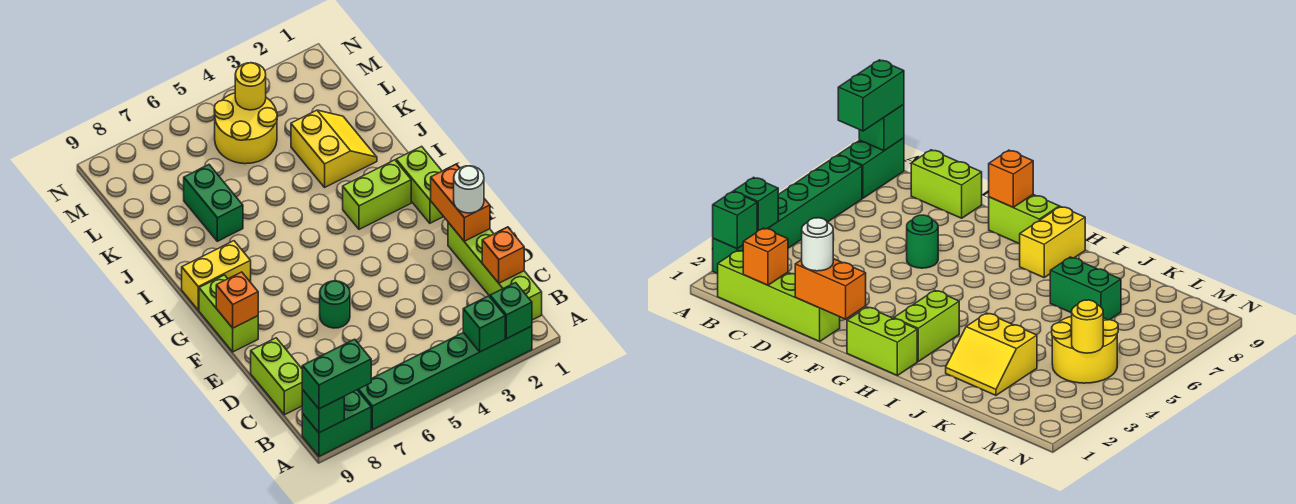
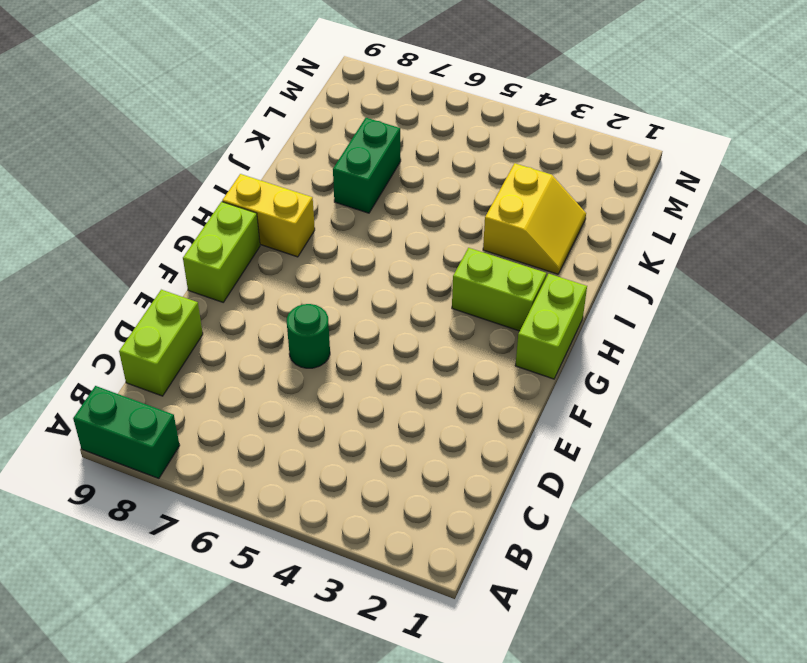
none -> green 1x6 brick [358,326,532,430]
none -> lime 1x4 brick [448,222,542,320]
none -> yellow 2x2 round brick [214,93,277,164]

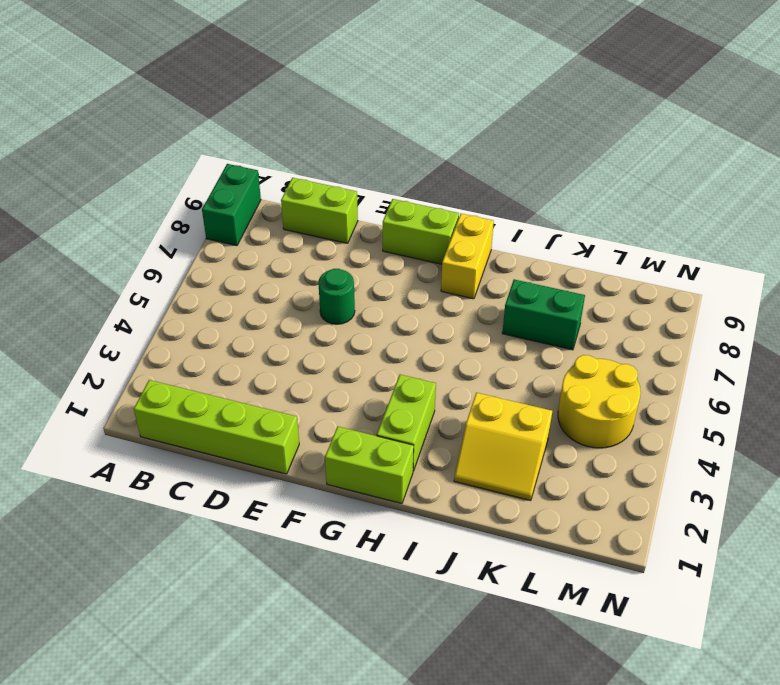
none -> green 1x6 brick [358,326,532,430]
none -> green 1x1 brick [490,283,532,339]
none -> green 1x1 brick [463,296,505,352]

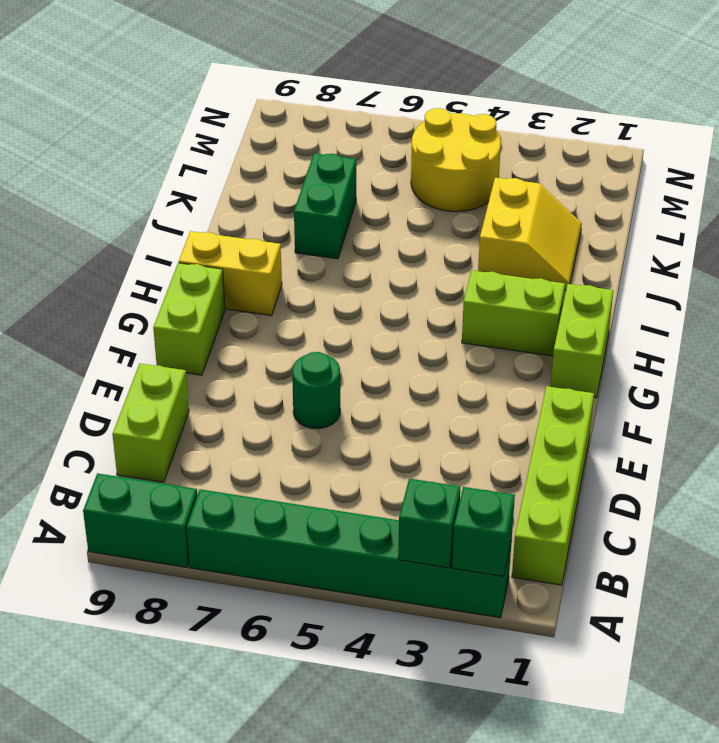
none -> green 1x1 brick [302,390,344,433]
none -> orange 1x1 brick [482,227,524,283]
none -> orange 1x2 brick [431,165,490,241]

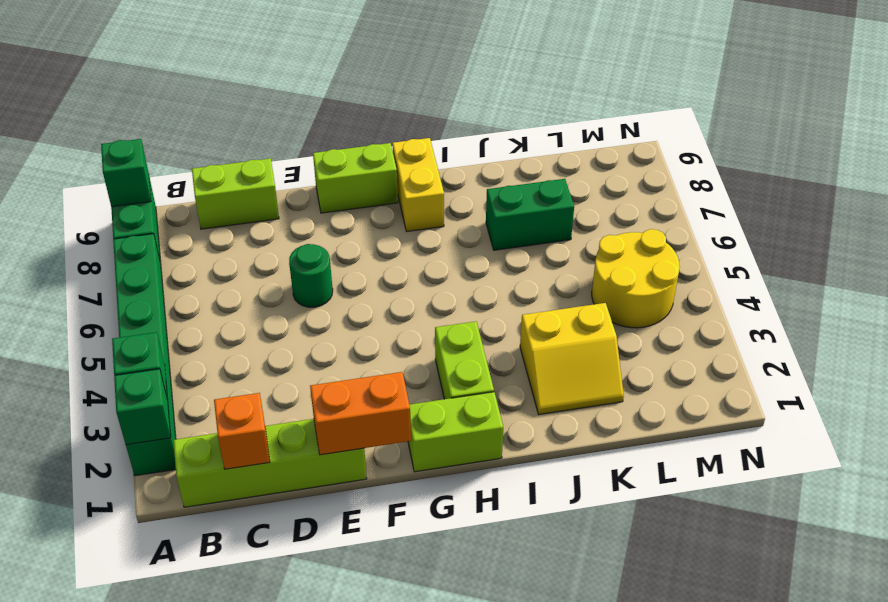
none -> orange 1x1 brick [216,272,258,328]
none -> yellow 1x1 round brick [235,63,266,110]
none -> green 1x2 brick [302,339,371,409]

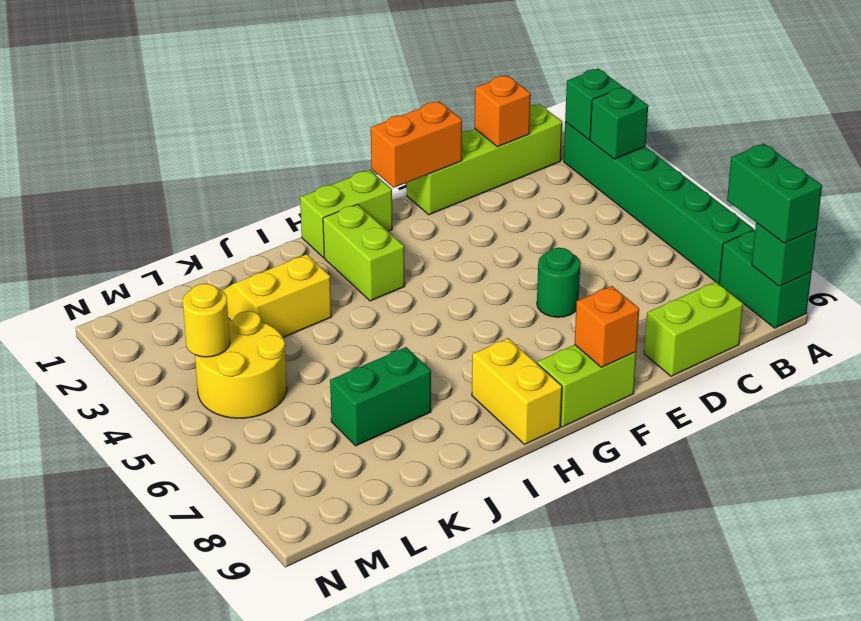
none -> white 1x1 round brick [454,166,484,213]

